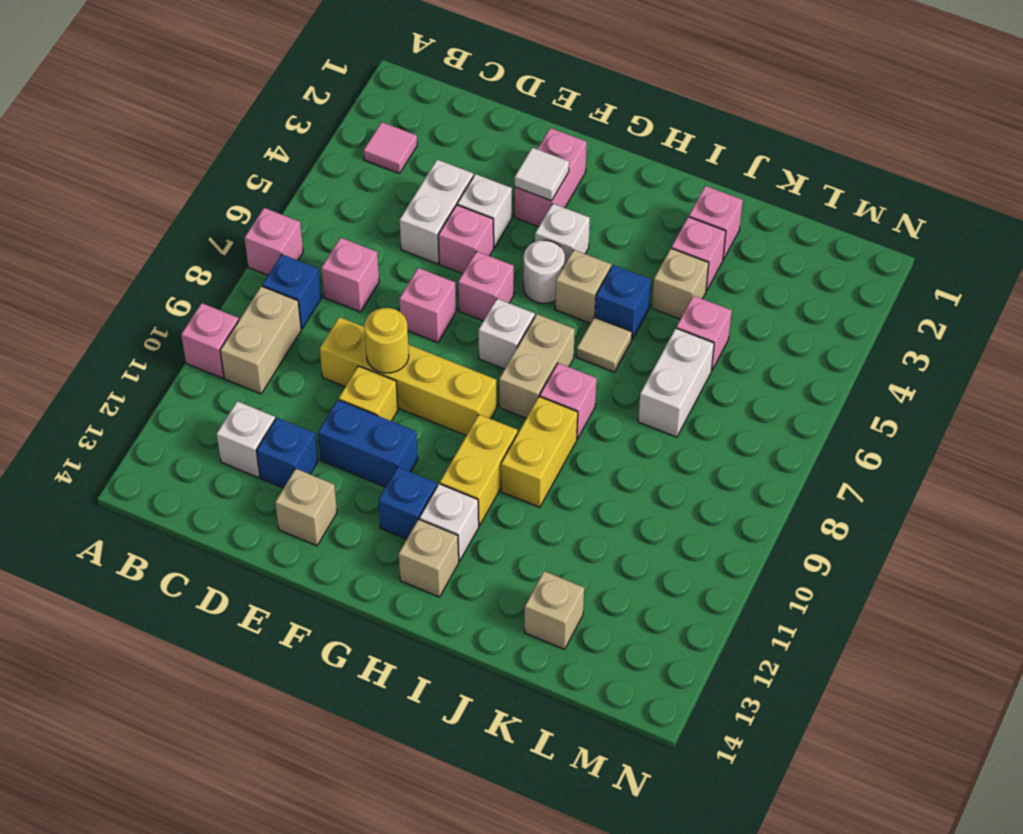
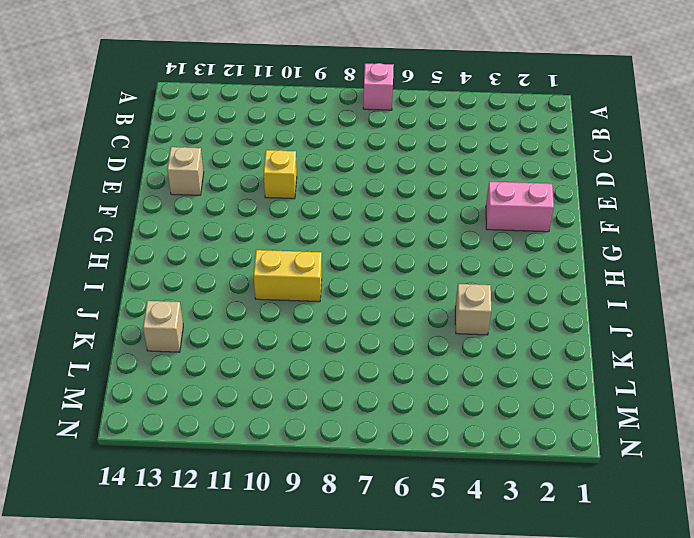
none -> pink 1x1 brick [181,303,239,378]
none -> pink 1x1 tile [364,122,417,174]
none -> blue 1x1 brick [262,254,321,329]
none -> tan 1x2 brick [220,286,301,394]

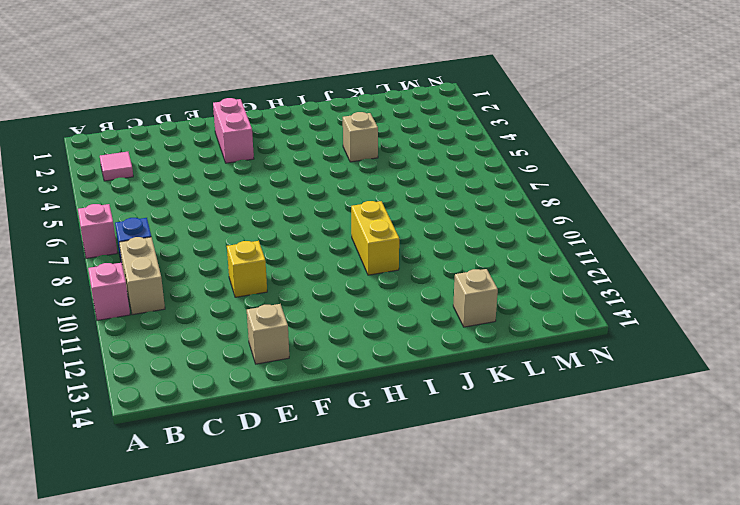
none -> pink 1x1 brick [321,238,379,312]
none -> white 1x1 brick [217,401,275,477]
none -> white 1x2 brick [400,160,473,264]
none -> yellow 1x4 brick [320,317,497,436]

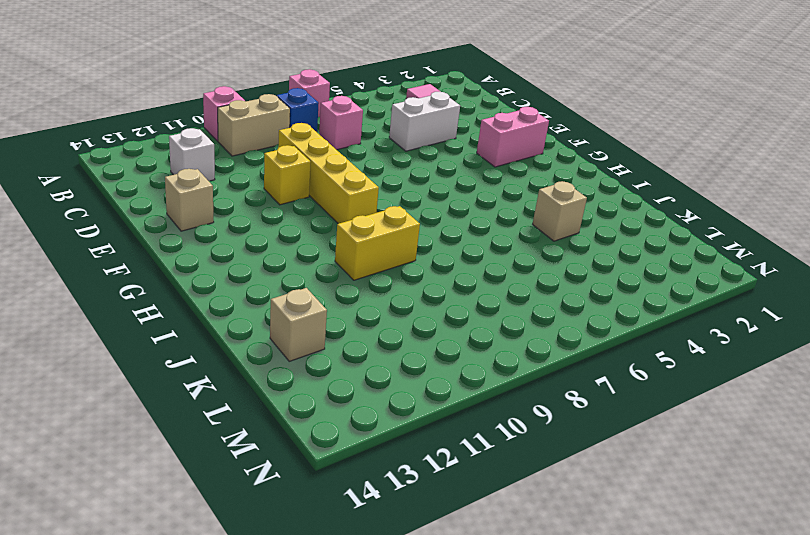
none -> blue 1x1 brick [257,418,318,488]
none -> white 1x1 brick [457,174,512,248]
none -> pink 1x1 brick [438,205,494,274]
none -> pink 1x1 brick [399,268,456,343]

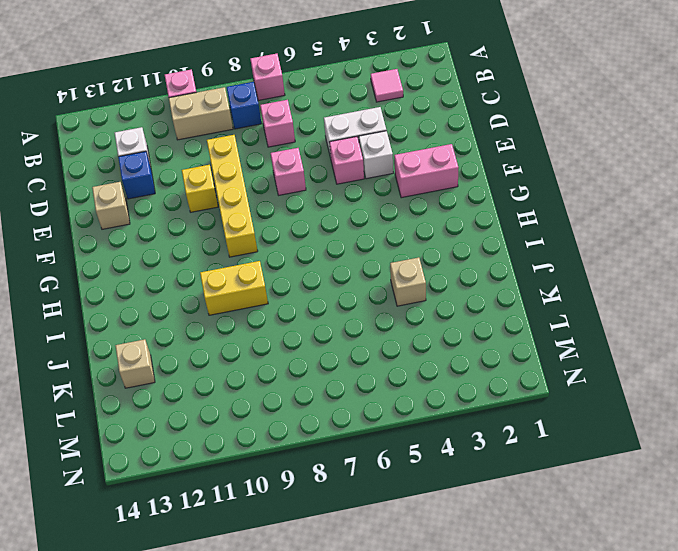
none -> blue 1x2 brick [318,400,418,487]
none -> pink 1x1 brick [458,251,514,321]
none -> white 1x1 brick [535,204,590,264]
none -> white 1x1 round brick [523,240,565,303]

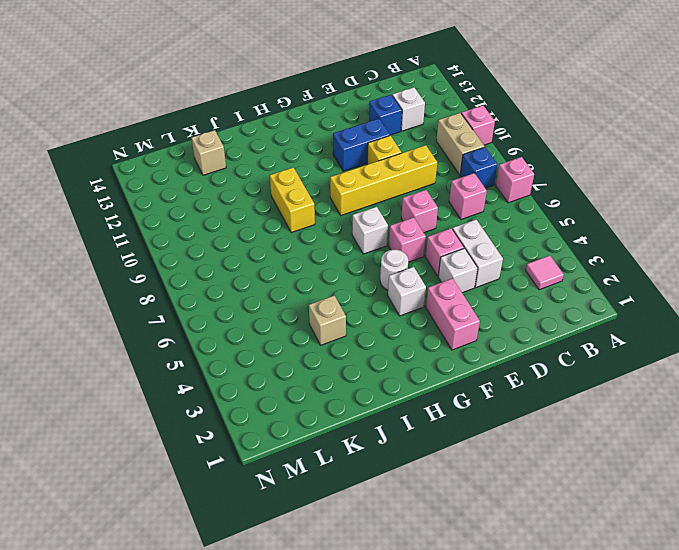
none -> tan 1x1 brick [275,469,337,546]
none -> blue 1x1 brick [378,467,437,539]
none -> tan 1x1 brick [555,250,611,323]
none -> tan 1x2 brick [499,314,575,418]

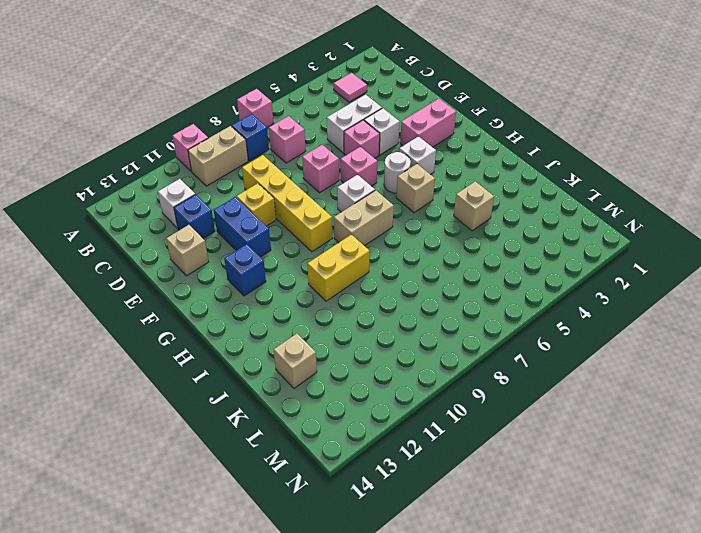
none -> yellow 1x2 brick [440,414,518,526]
none -> white 1x1 brick [419,484,479,561]
none -> tan 1x1 brick [399,519,459,597]
none -> blue 1x1 brick [595,265,651,339]

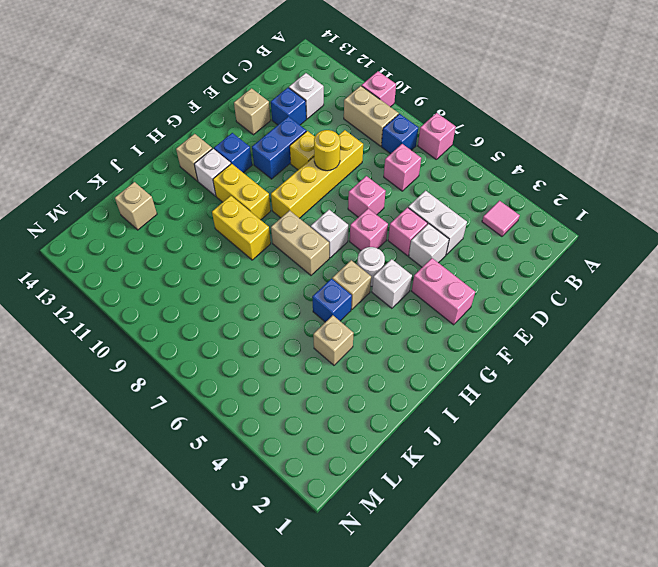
none -> tan 1x1 tile [577,317,632,372]
none -> pink 1x1 brick [540,363,596,439]
none -> pink 1x1 brick [689,186,743,260]
none -> pink 1x1 brick [672,217,726,291]

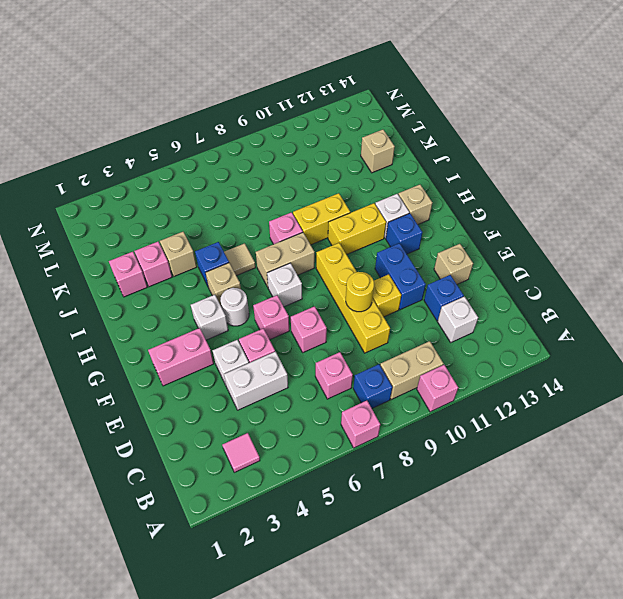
none -> pink 1x1 brick [676,296,732,371]
none -> white 1x2 brick [638,328,714,437]
none -> white 1x1 tile [515,148,569,201]

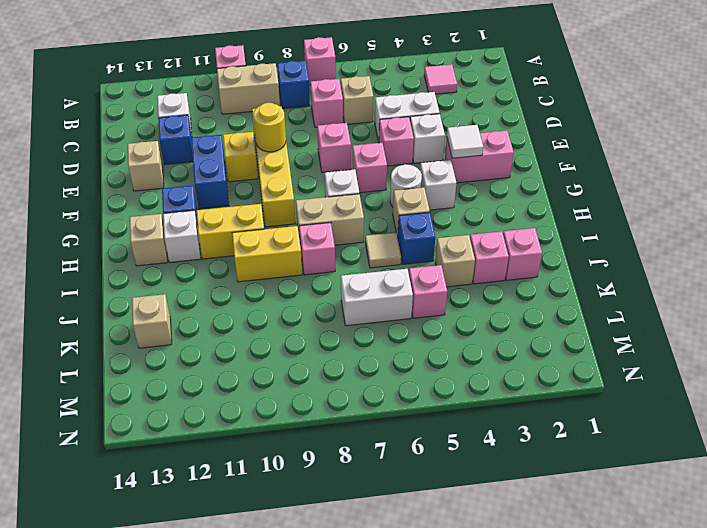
tan 1x1 brick [341,76,373,124] -> none

